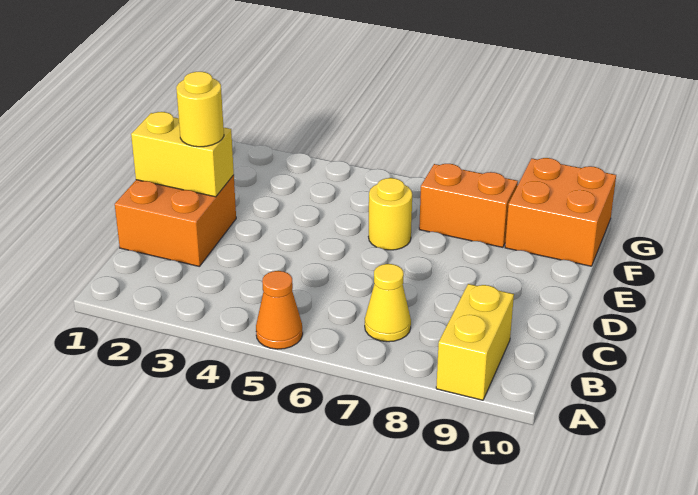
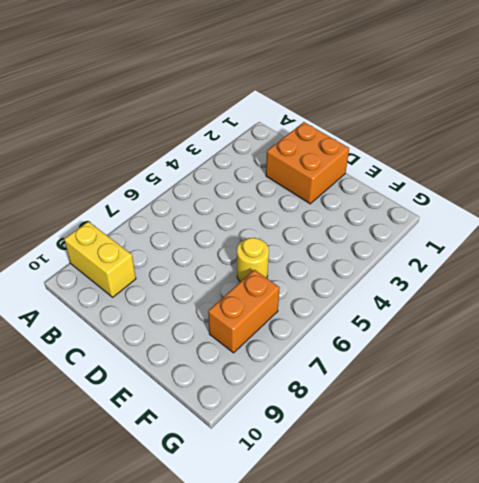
none -> orange 1x1 cone [256,271,303,349]
none -> yellow 1x1 cone [365,264,411,342]

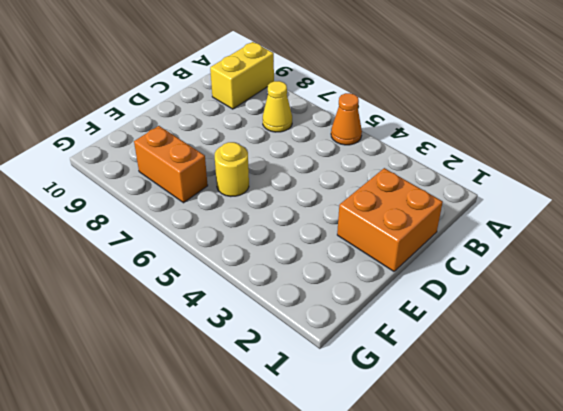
none -> orange 2x2 brick [505,158,616,266]
none -> yellow 1x2 brick [131,112,234,197]

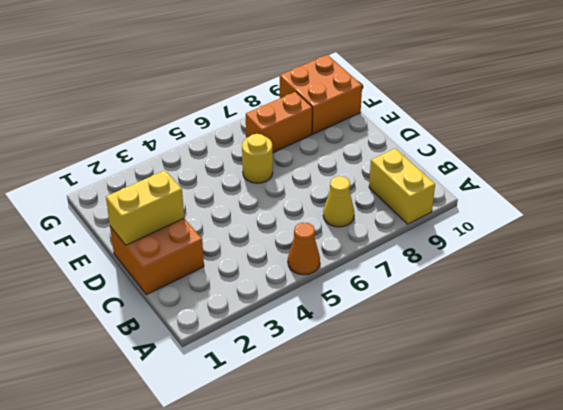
none -> yellow 1x1 round brick [176,72,224,147]

